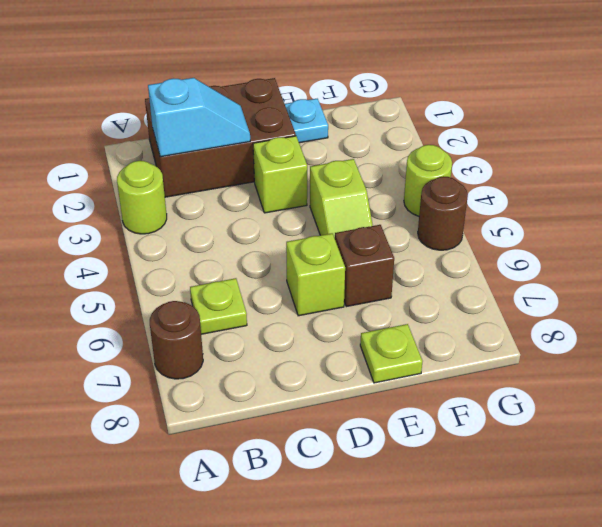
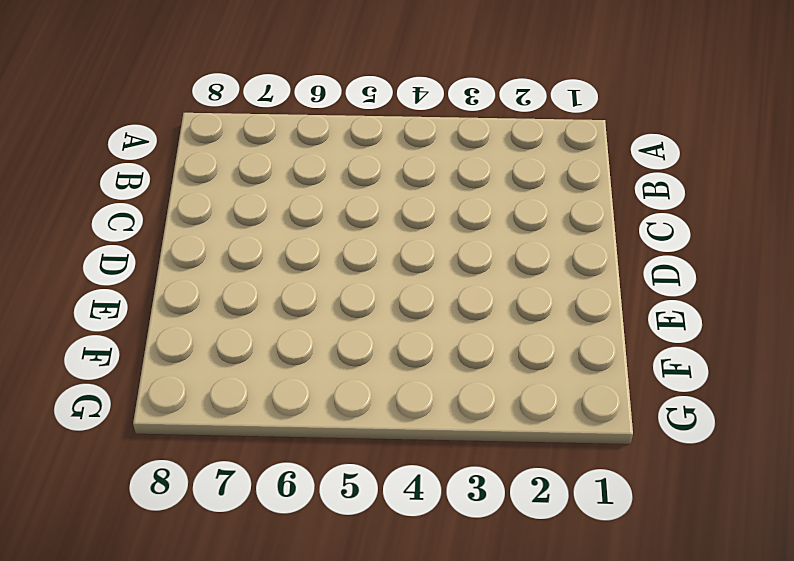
none -> lime 1x1 round brick [117,161,167,234]
none -> brown 1x1 round brick [150,301,203,379]
none -> brown 2x3 brick [145,78,296,197]

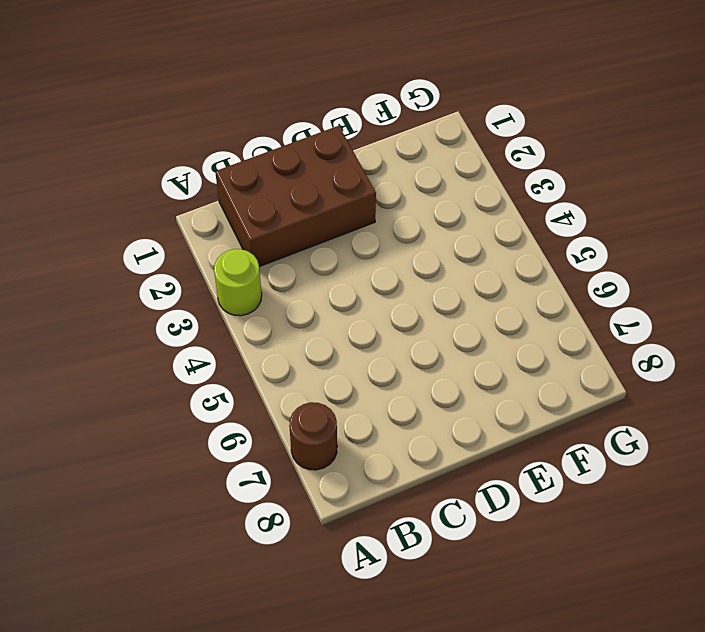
none -> lime 1x1 plate [190,278,247,334]
none -> lime 1x1 brick [253,136,307,213]
none -> lime 1x1 brick [286,233,345,316]

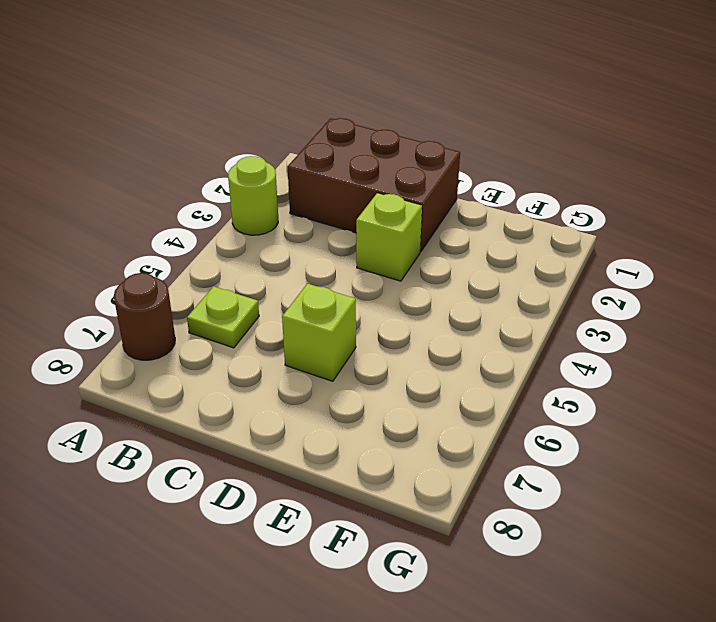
none -> cyan 1x1 plate [285,99,328,143]
none -> lime 1x2 slope [310,159,373,238]
none -> brown 1x1 brick [335,225,394,307]

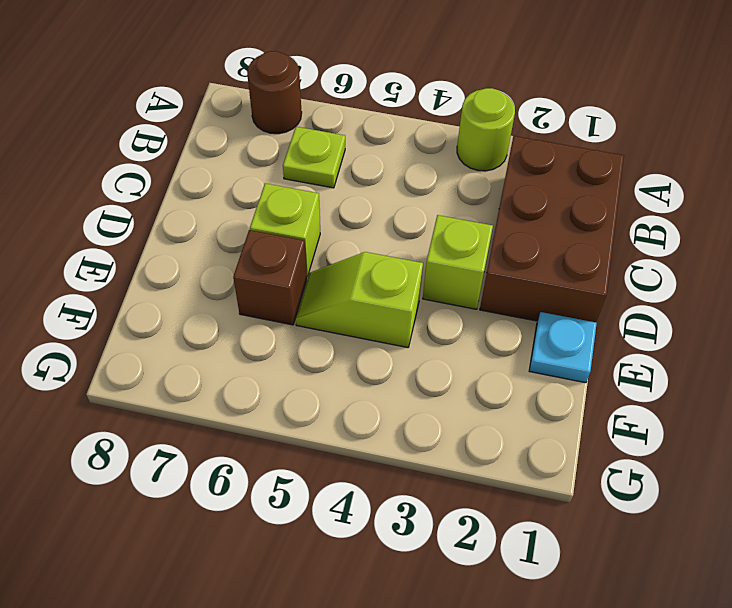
none -> lime 1x1 plate [360,324,423,383]
none -> lime 1x1 round brick [404,145,452,216]
none -> brown 1x1 round brick [418,176,468,250]

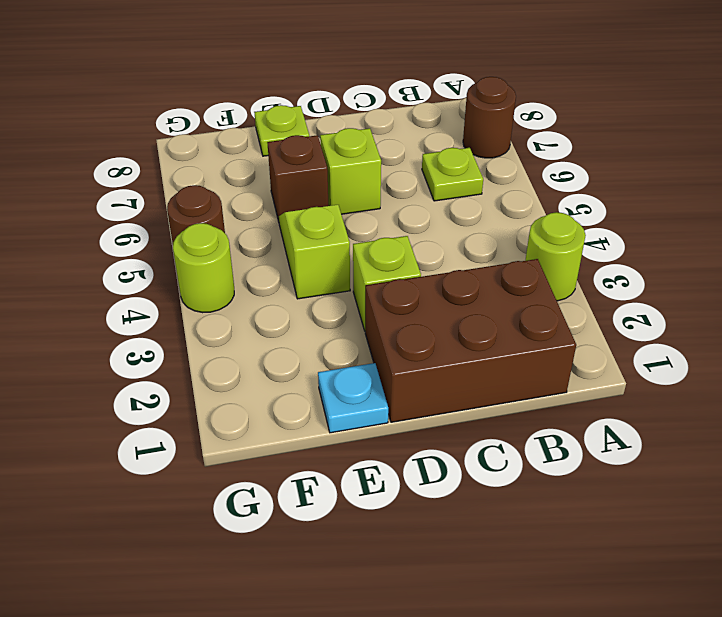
none -> cyan 1x2 slope [148,78,250,157]

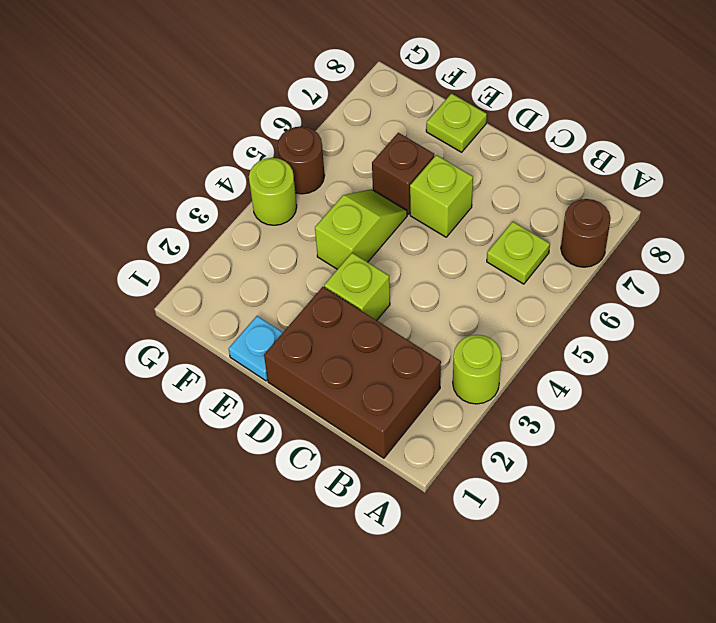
none -> cyan 1x2 slope [148,78,250,157]

